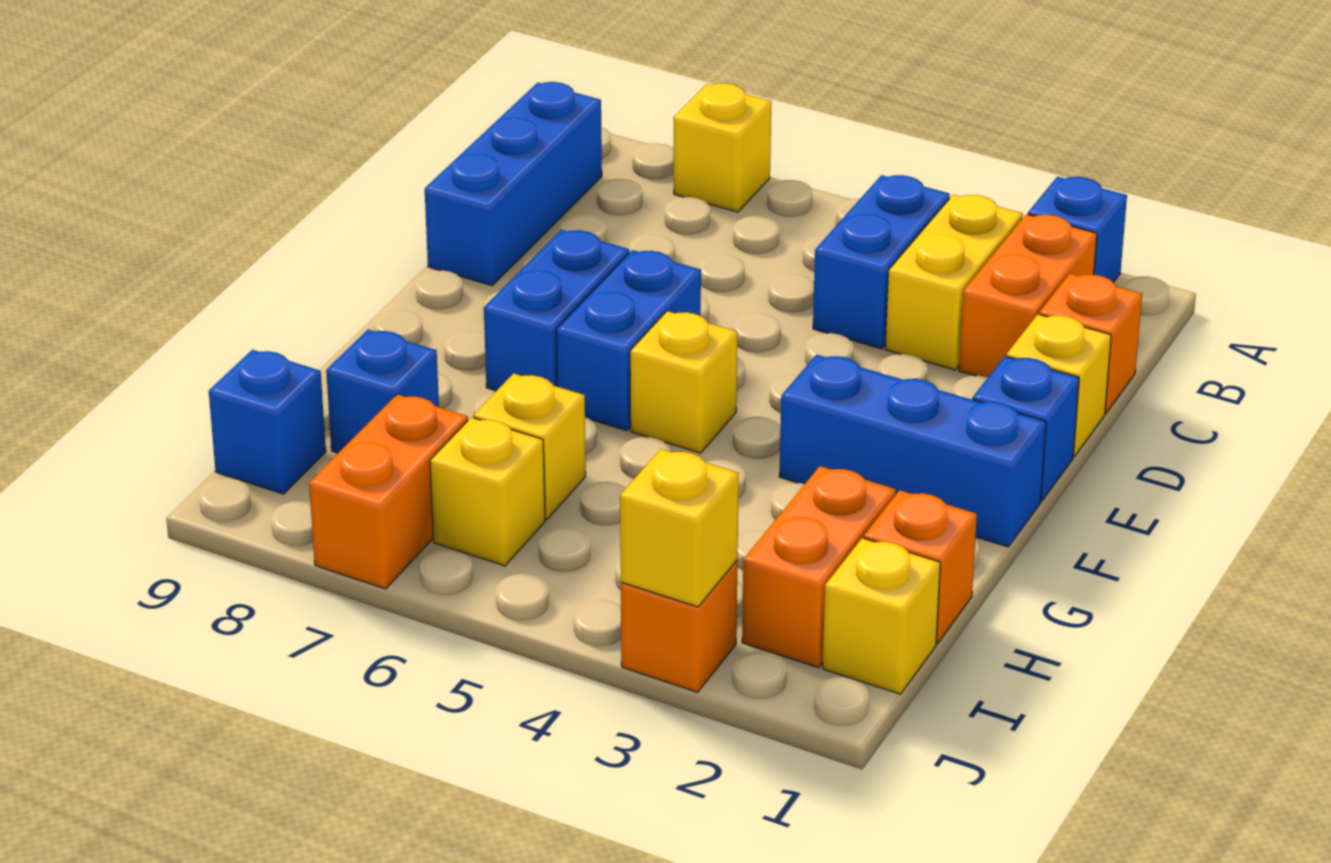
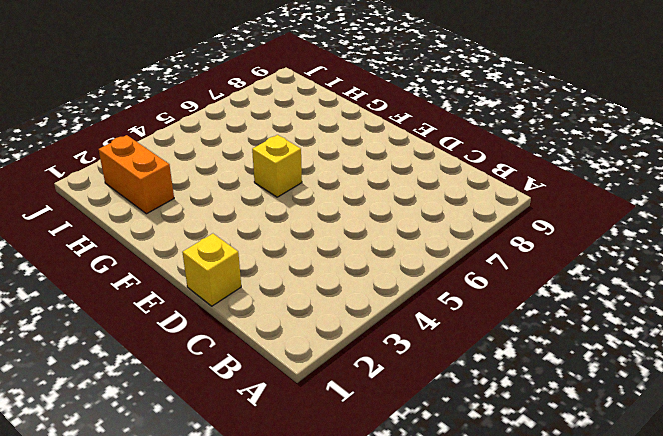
none -> blue 1x1 brick [1028,177,1127,282]
none -> yellow 1x1 brick [674,83,771,212]
none -> orange 1x2 brick [959,214,1097,377]

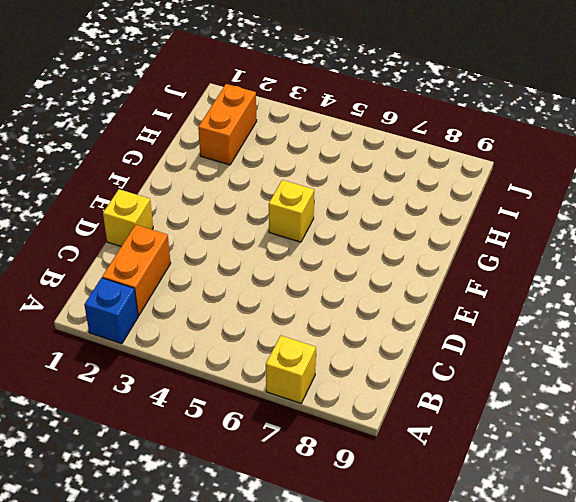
none -> yellow 1x2 brick [885,195,1023,370]
none -> blue 1x2 brick [813,175,950,349]
none -> blue 1x3 brick [425,82,602,286]

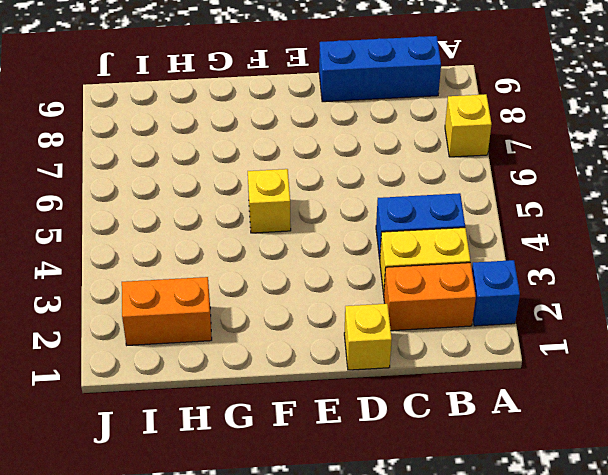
none -> orange 1x1 brick [1039,274,1142,413]
none -> blue 1x1 brick [972,356,1079,501]
none -> blue 1x2 brick [556,250,701,431]

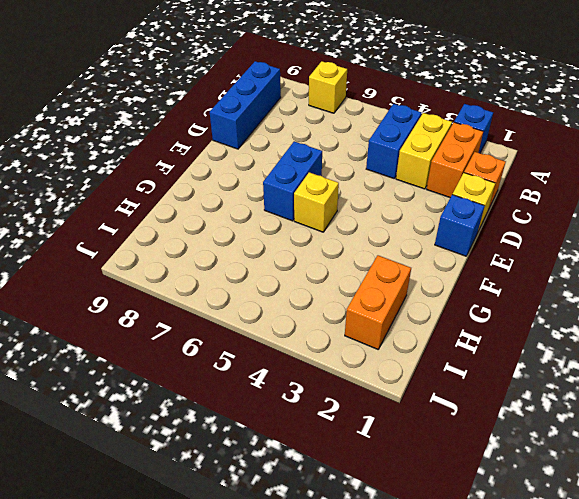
none -> blue 1x2 brick [484,230,629,391]
none -> blue 1x3 brick [779,355,1046,547]
none -> orange 1x1 brick [864,490,977,643]

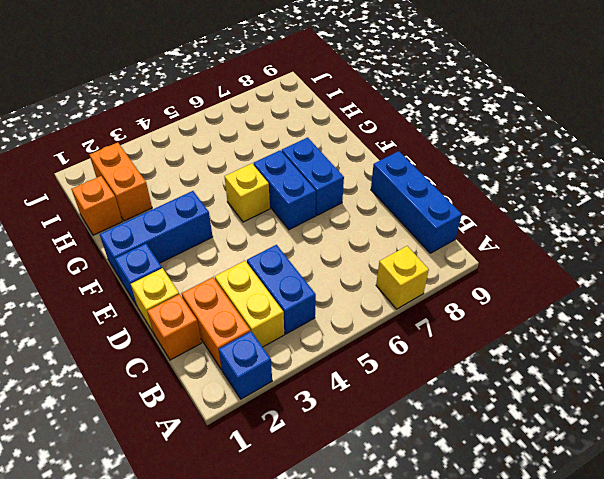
none -> yellow 1x1 brick [473,374,586,519]
none -> blue 1x1 brick [326,330,439,453]
none -> yellow 1x1 brick [823,538,940,694]

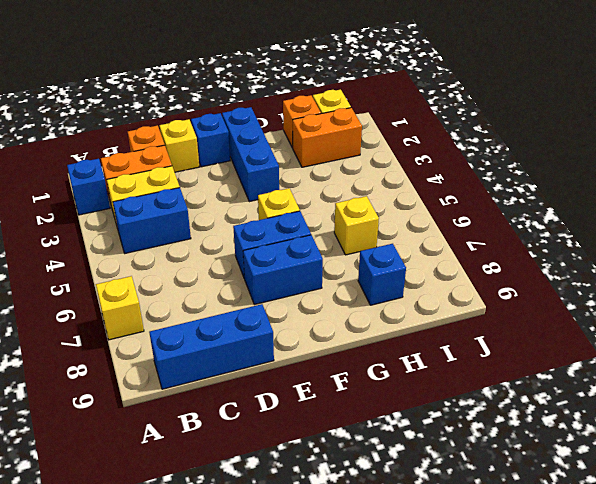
none -> yellow 1x1 brick [430,417,545,566]
none -> orange 1x2 brick [309,394,468,589]
none -> blue 1x1 brick [209,350,326,494]

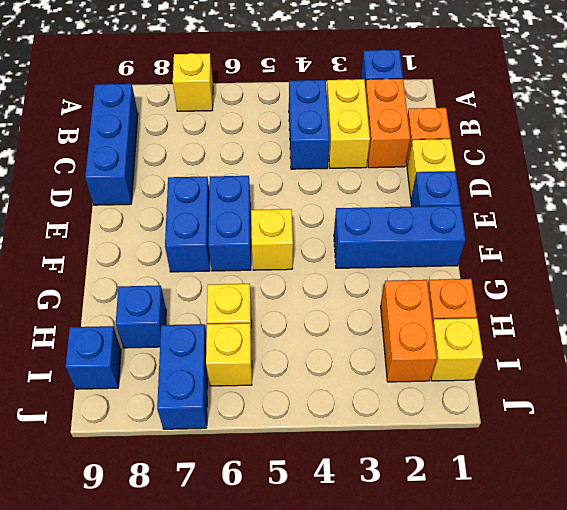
blue 1x2 brick [157,324,208,429] -> orange 1x2 brick [309,394,468,589]
none -> orange 1x1 brick [621,561,738,692]
none -> yellow 1x1 brick [620,449,739,607]

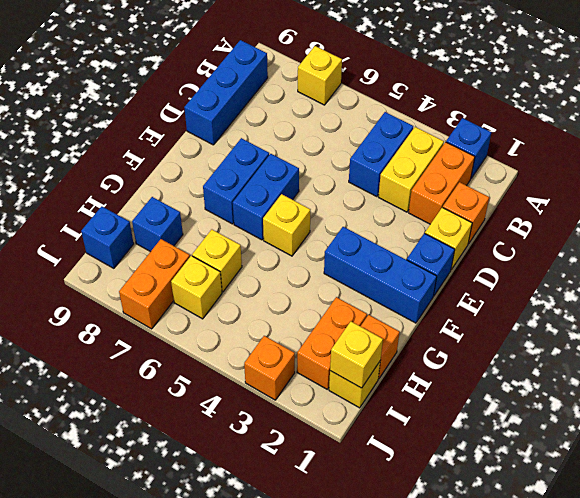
yellow 1x1 brick [330,322,383,388] -> yellow 1x1 brick moved to [620,449,739,607]

